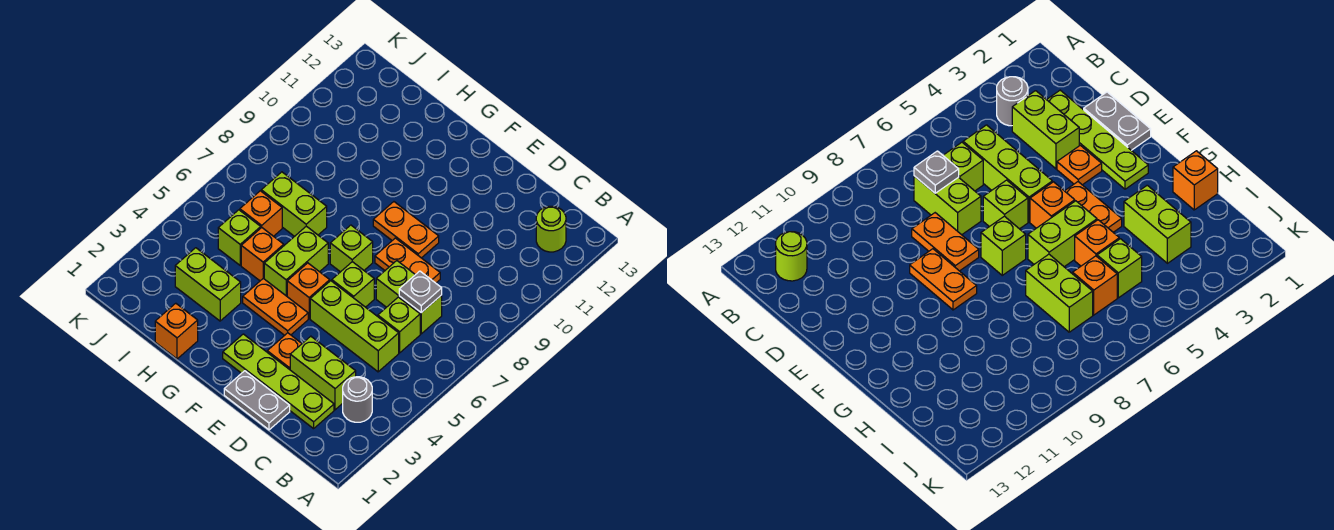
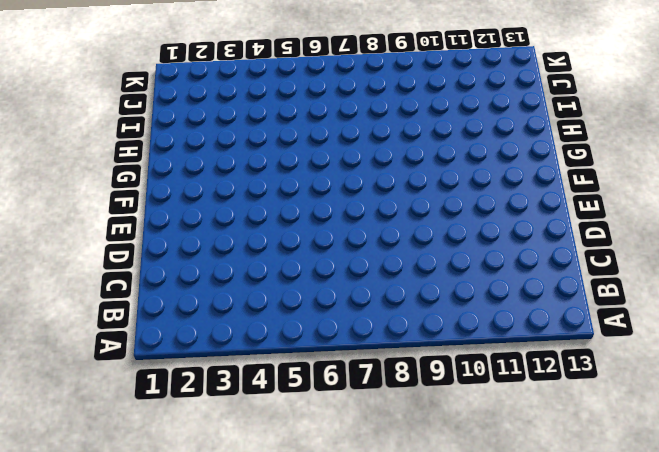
none -> grey 1x1 round brick [343,377,372,422]
none -> lime 1x1 round brick [536,206,566,252]
none -> lime 1x4 plate [223,334,334,429]

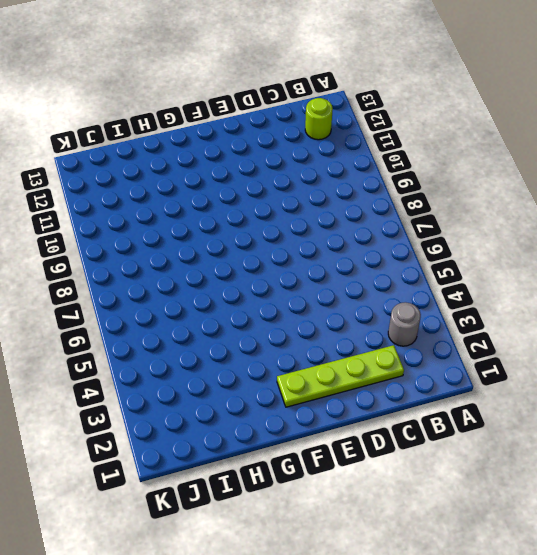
none -> lime 1x2 brick [290,336,356,410]
none -> lime 1x3 brick [310,281,399,372]
none -> lime 1x1 brick [378,297,420,353]

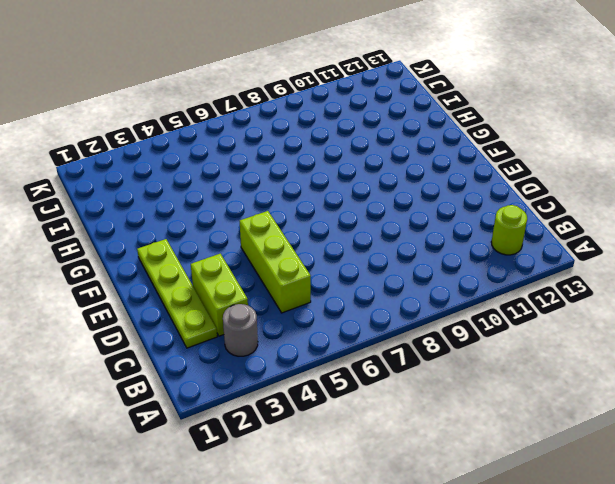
none -> lime 1x1 brick [378,297,420,353]
none -> lime 1x2 brick [376,261,442,334]
none -> grey 1x2 plate [224,371,290,430]

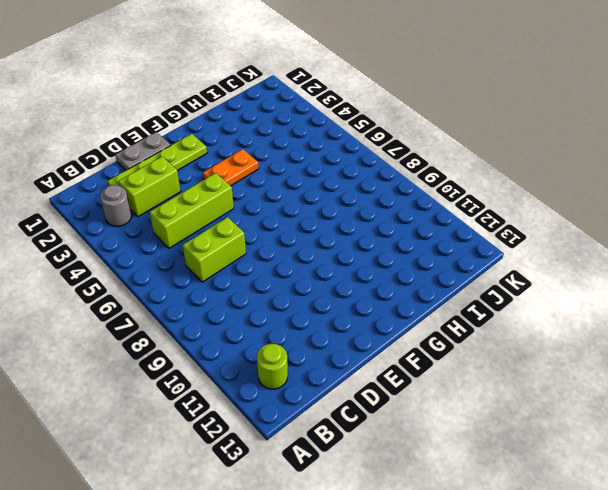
none -> lime 1x1 brick [378,297,420,353]
none -> orange 1x2 plate [375,238,440,283]
none -> orange 1x1 plate [267,333,302,370]

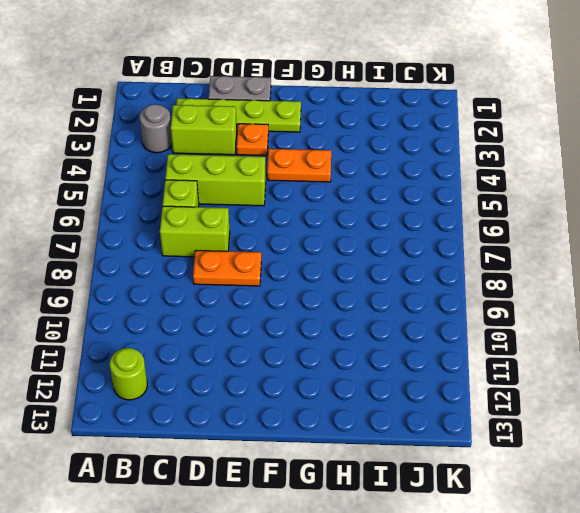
none -> lime 1x1 brick [332,262,374,307]
none -> orange 1x2 plate [373,202,439,258]
none -> orange 1x1 brick [287,263,330,319]

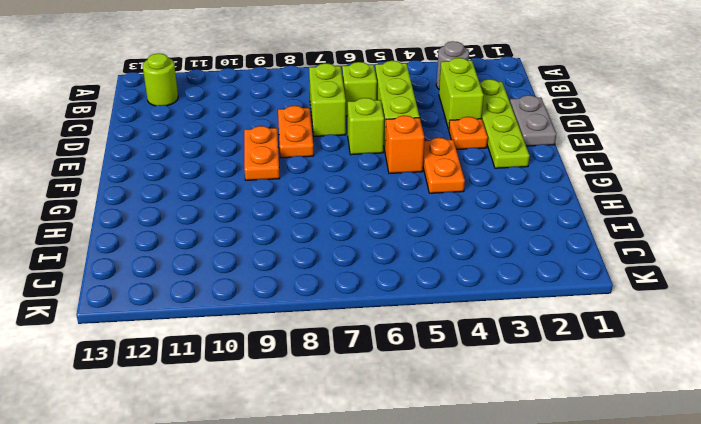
none -> lime 1x1 brick [330,225,373,272]
none -> lime 1x2 brick [264,226,328,296]
none -> orange 1x1 brick [155,303,198,359]

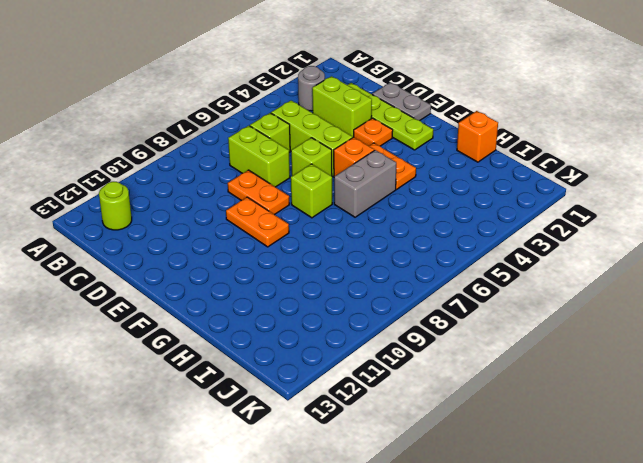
grey 1x2 brick [334,150,396,217] -> lime 1x2 brick [264,226,328,296]
none -> lime 1x2 brick [175,248,241,321]
none -> orange 1x1 brick [241,228,284,281]
none -> lime 1x2 brick [261,172,327,237]

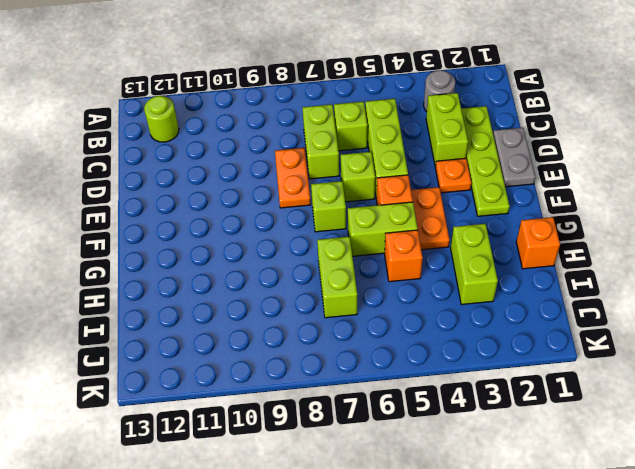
none -> orange 1x2 plate [373,202,439,258]
none -> lime 1x1 brick [218,210,261,265]
none -> orange 1x1 brick [240,191,282,236]

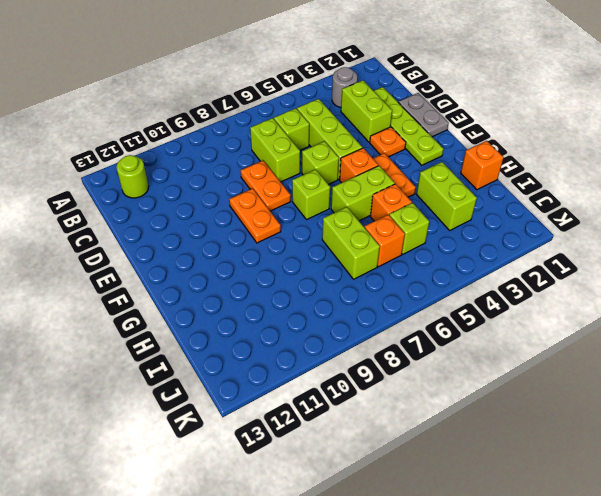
none -> grey 1x1 plate [399,271,442,313]

